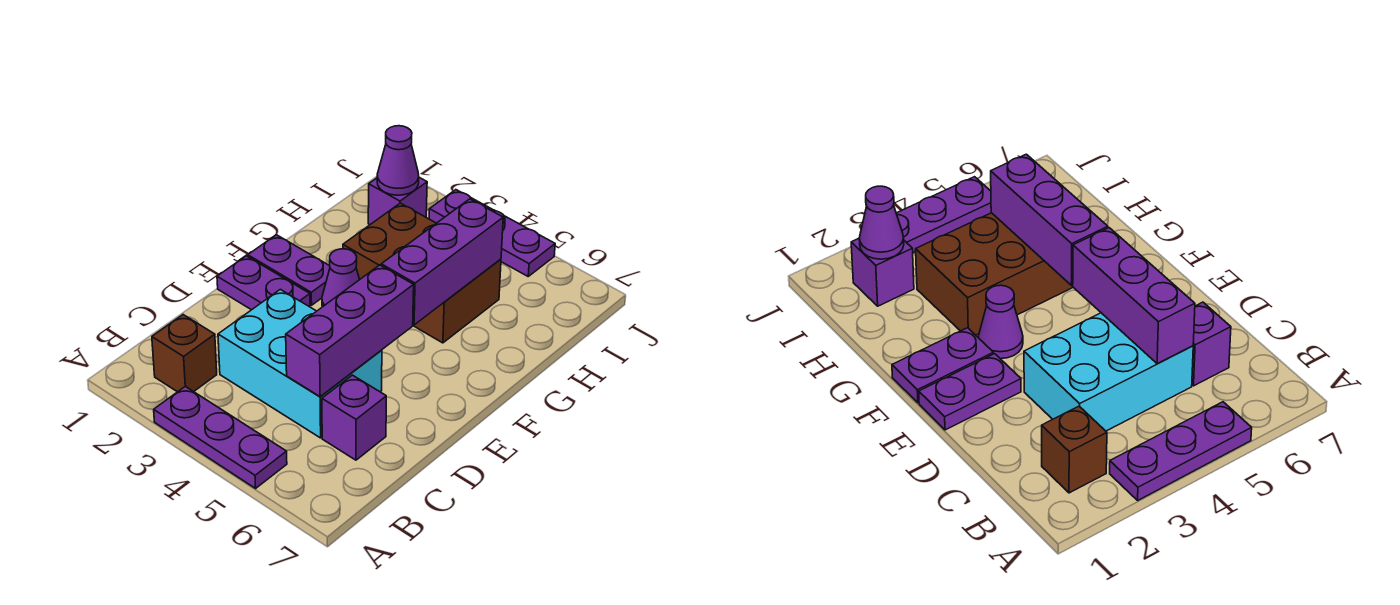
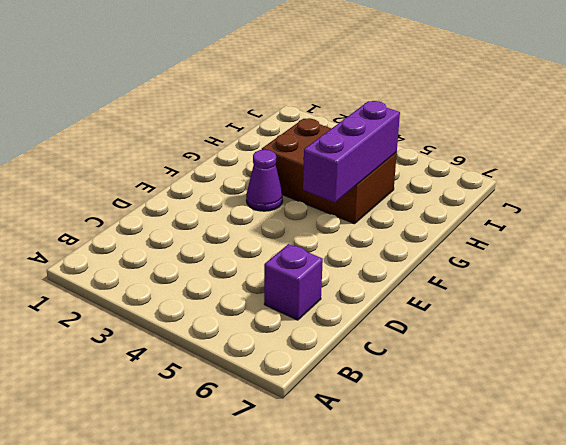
none -> purple 1x3 plate [154,386,287,488]
none -> brown 1x1 brick [152,315,217,392]
none -> cyan 2x3 brick [218,289,382,438]

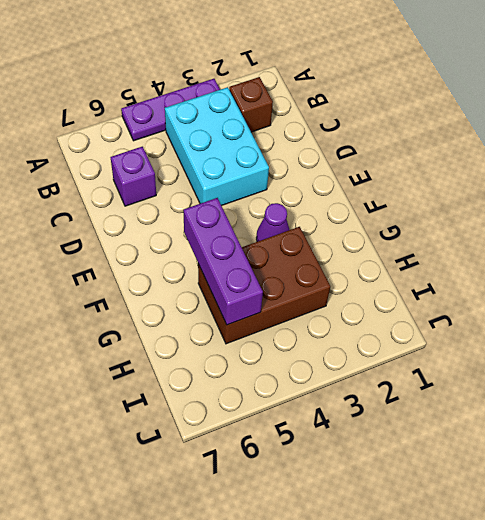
cyan 2x3 brick [165,87,269,206] -> cyan 2x3 brick turned to [218,289,382,438]
none -> purple 1x2 plate [217,256,310,310]
none -> purple 1x2 plate [248,235,330,305]
none -> purple 1x1 brick [368,177,427,224]

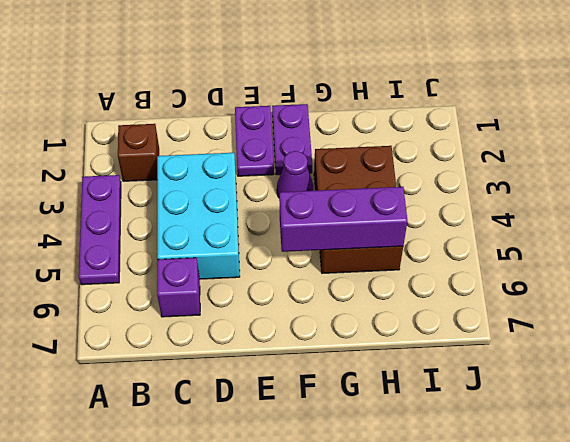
none -> purple 1x1 brick [368,177,427,224]
none -> purple 1x3 plate [429,190,555,276]
none -> purple 1x3 brick [286,265,414,397]

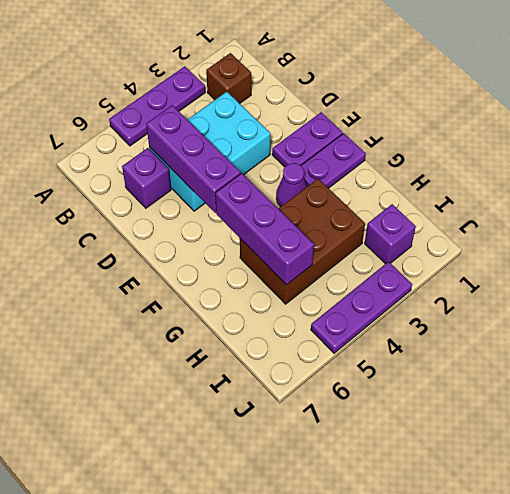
none -> purple 1x1 cone [377,126,419,195]

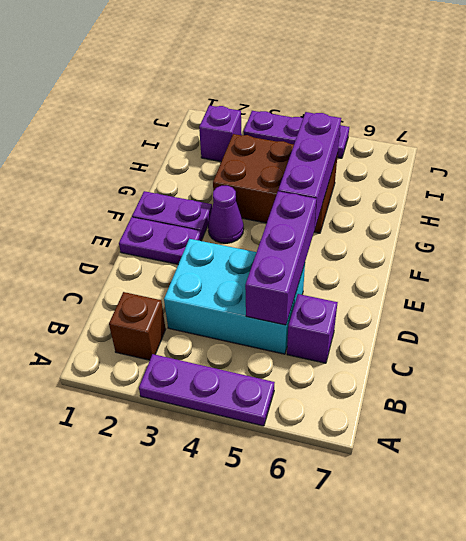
none -> purple 1x1 cone [377,126,419,195]

